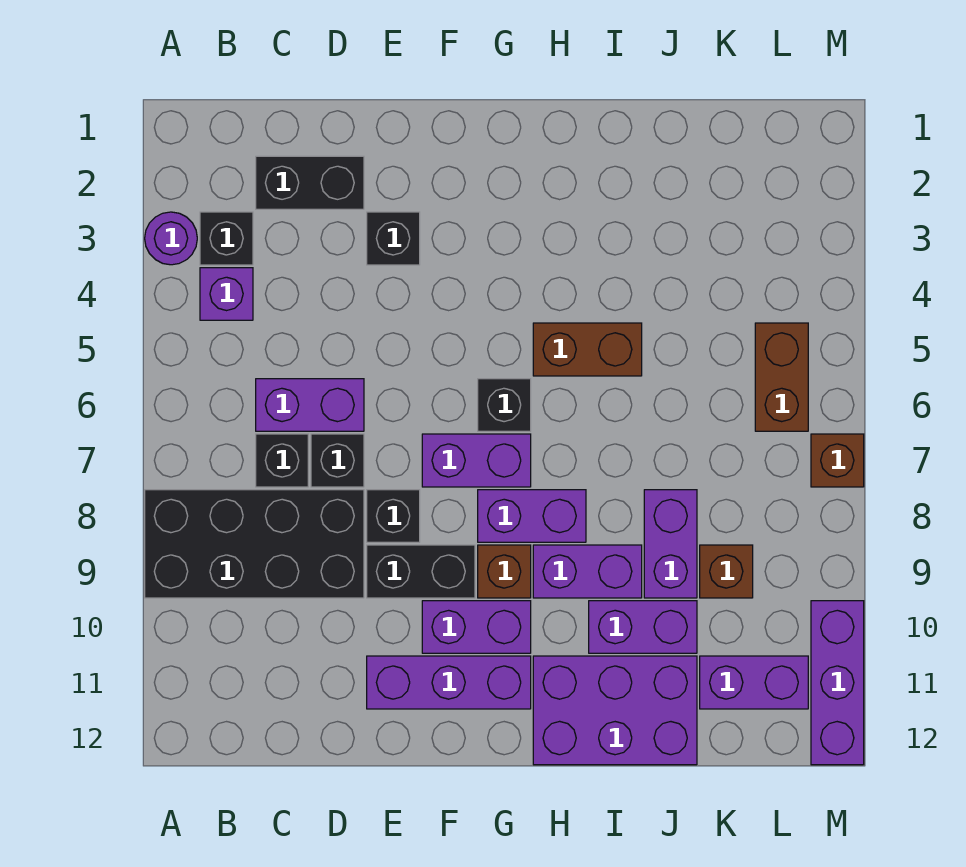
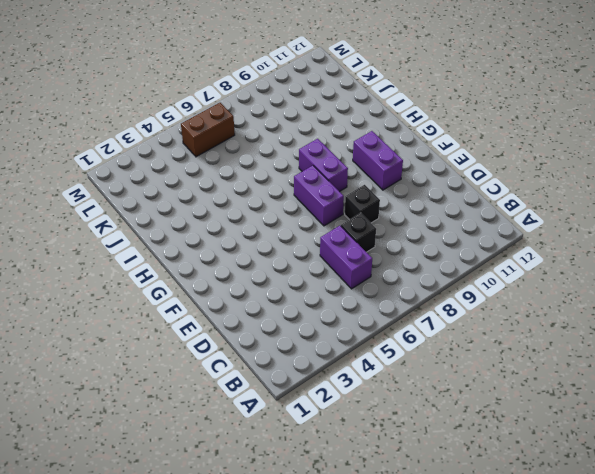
none -> purple 1x1 round brick [145,212,197,265]
none -> black 2x4 brick [145,490,364,598]
none -> black 1x1 brick [200,212,253,265]

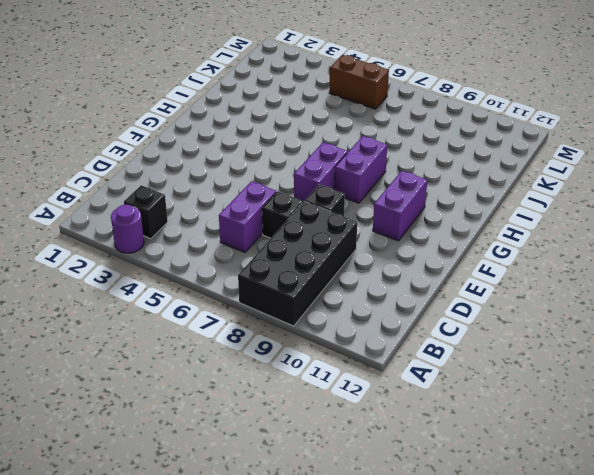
none -> purple 1x1 brick [200,268,253,320]
none -> black 1x2 brick [256,156,364,209]
none -> black 1x1 brick [256,434,308,487]

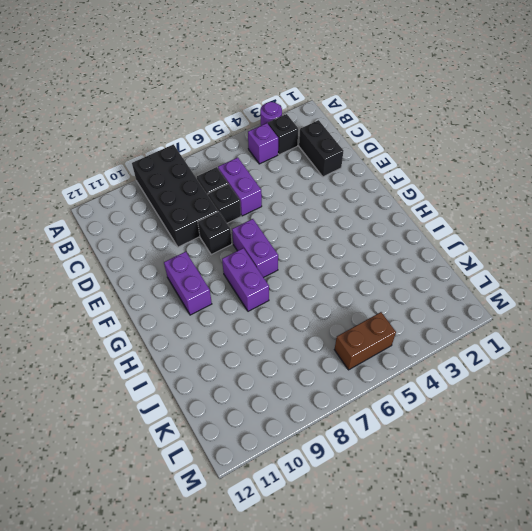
none -> black 1x1 brick [367,212,420,265]
none -> black 1x2 brick [367,545,475,598]
none -> purple 1x3 brick [367,656,531,709]

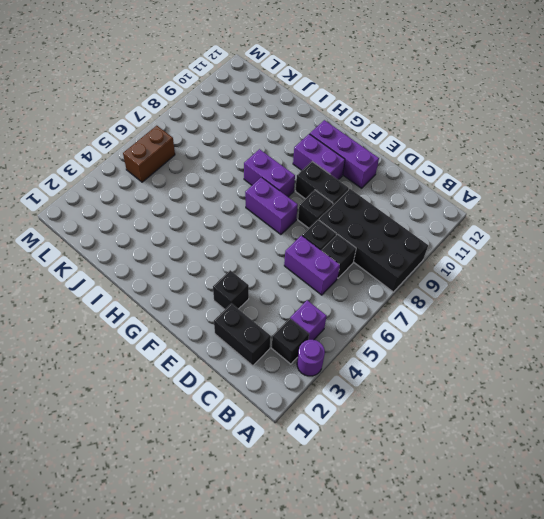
none -> black 1x1 brick [478,379,531,431]
none -> brown 1x1 brick [478,545,531,598]
none -> brown 1x2 brick [533,323,642,376]

